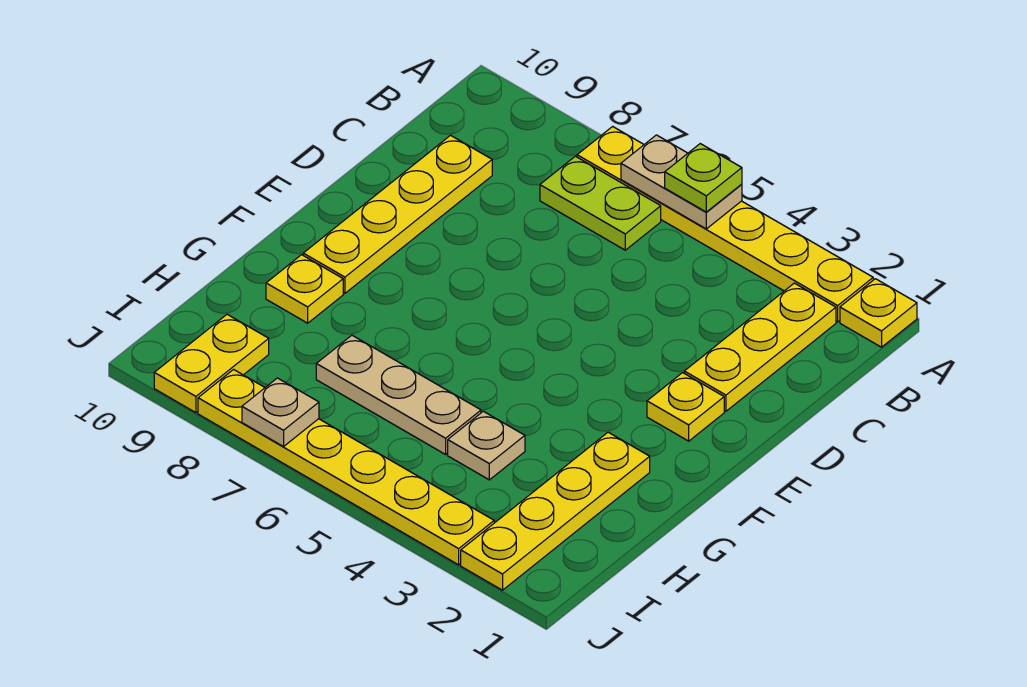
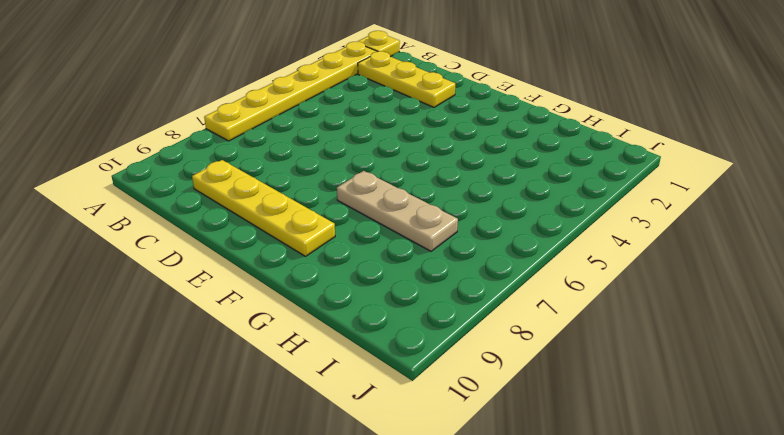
tan 1x3 plate [337,171,458,251] -> tan 1x3 plate turned to [316,335,481,454]
none -> lime 1x2 plate [540,156,661,250]
none -> yellow 1x1 plate [647,373,724,441]
none -> yellow 1x4 plate [461,432,650,590]

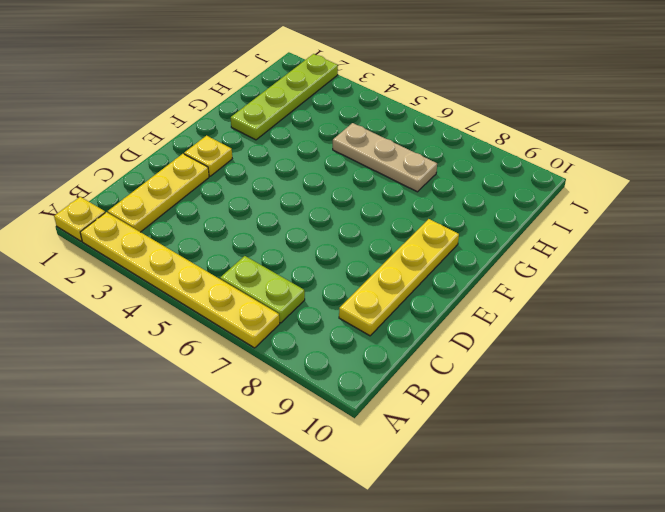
lime 1x4 plate [231,54,338,140] -> yellow 1x4 plate [461,432,650,590]
none -> yellow 1x1 plate [266,255,343,323]
none -> tan 1x1 plate [448,411,525,480]
none -> yellow 1x2 plate [154,314,269,413]

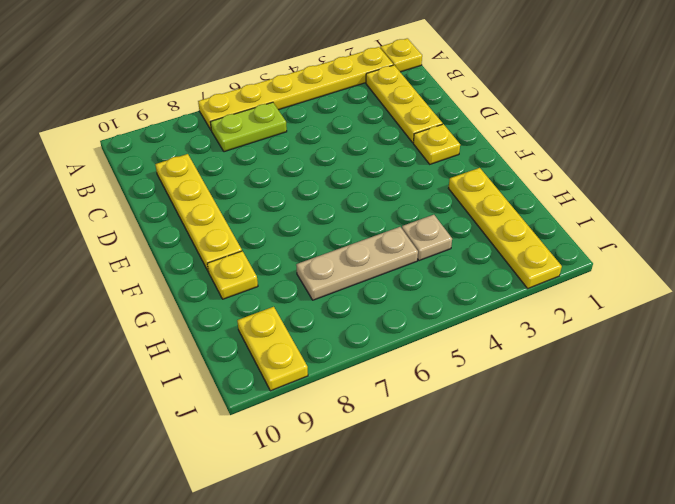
none -> yellow 1x6 plate [198,370,494,565]
none -> tan 1x2 plate [621,135,742,229]
none -> tan 1x1 plate [242,378,319,447]

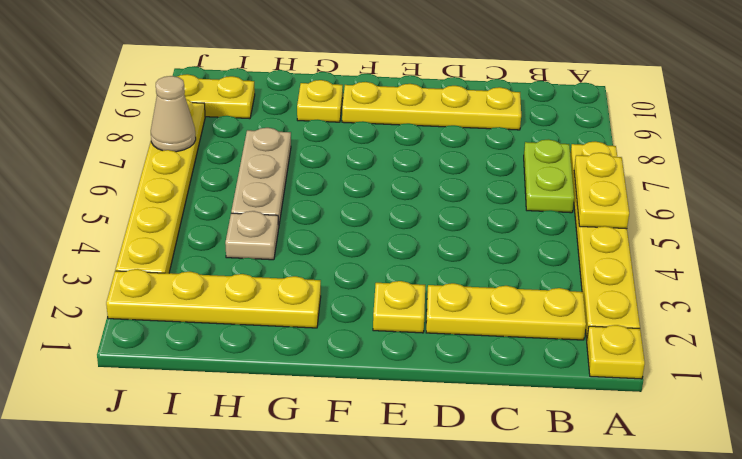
yellow 1x2 plate [574,153,629,229] -> tan 1x2 plate [621,135,742,229]
tan 1x1 cone [151,76,196,152] -> tan 1x1 plate [242,378,319,447]
none -> lime 1x1 plate [665,144,742,212]

